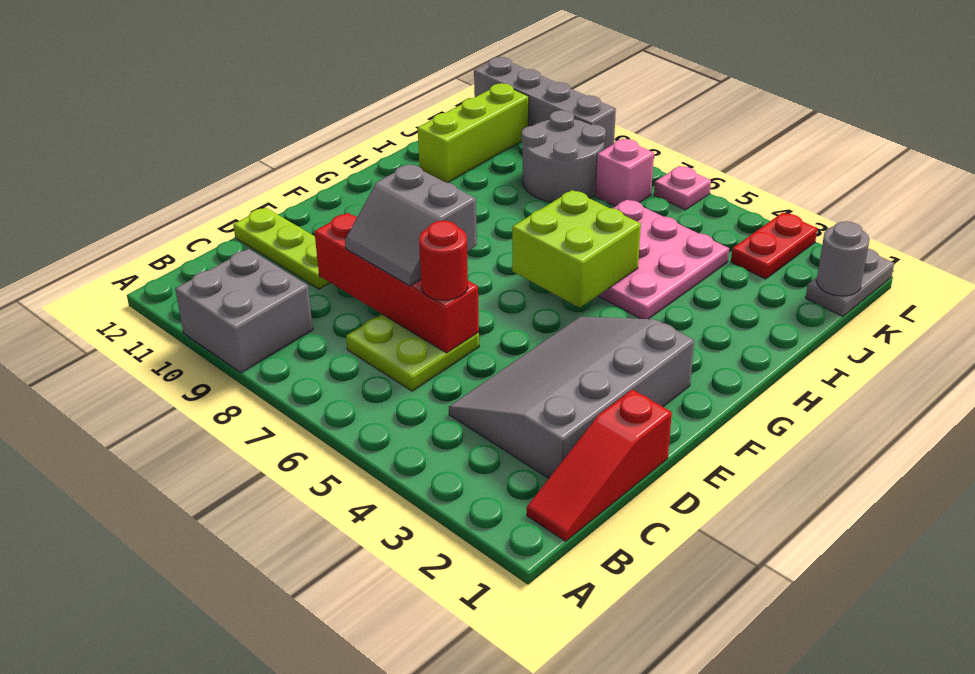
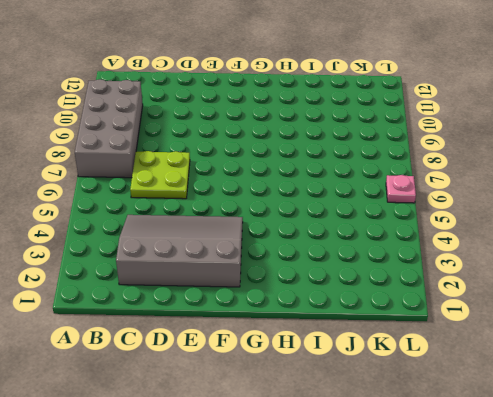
grey 2x4 brick [75,79,143,178] -> grey 2x2 brick [175,249,313,373]
none -> red 1x3 slope [527,390,672,541]
none -> lime 1x3 plate [233,207,330,289]
none -> pink 3x3 plate [598,199,729,319]

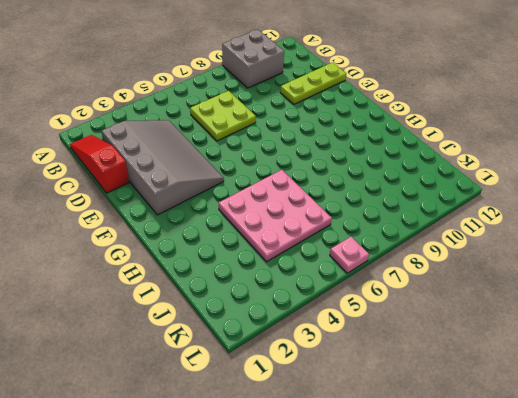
none -> lime 1x3 brick [418,83,529,183]
none -> grey 2x2 round brick [522,110,606,202]
none -> grey 1x2 plate [806,249,894,316]

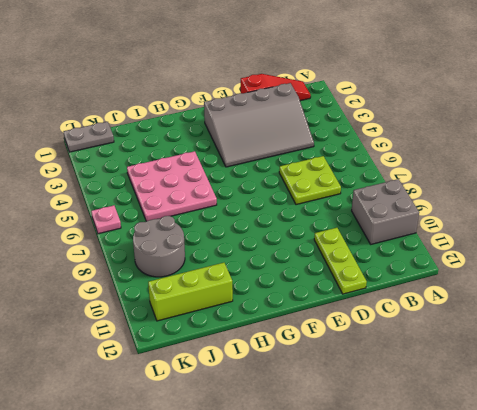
none -> red 1x2 plate [731,213,817,279]
none -> pink 1x1 brick [595,139,654,206]
none -> grey 1x4 brick [474,57,616,149]

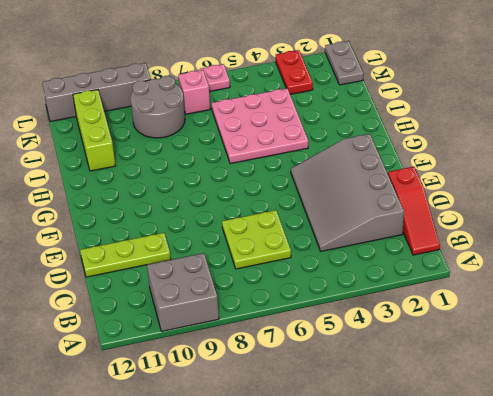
none -> red 1x4 brick [314,213,479,353]
none -> lime 2x2 brick [512,190,641,308]
none -> grey 1x1 round brick [817,221,870,296]

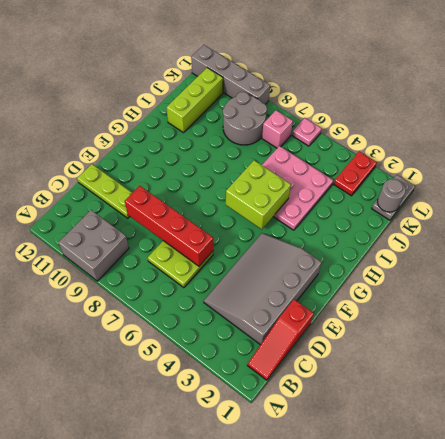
none -> red 1x1 round brick [419,221,468,300]
none -> grey 2x2 slope [345,164,477,286]

